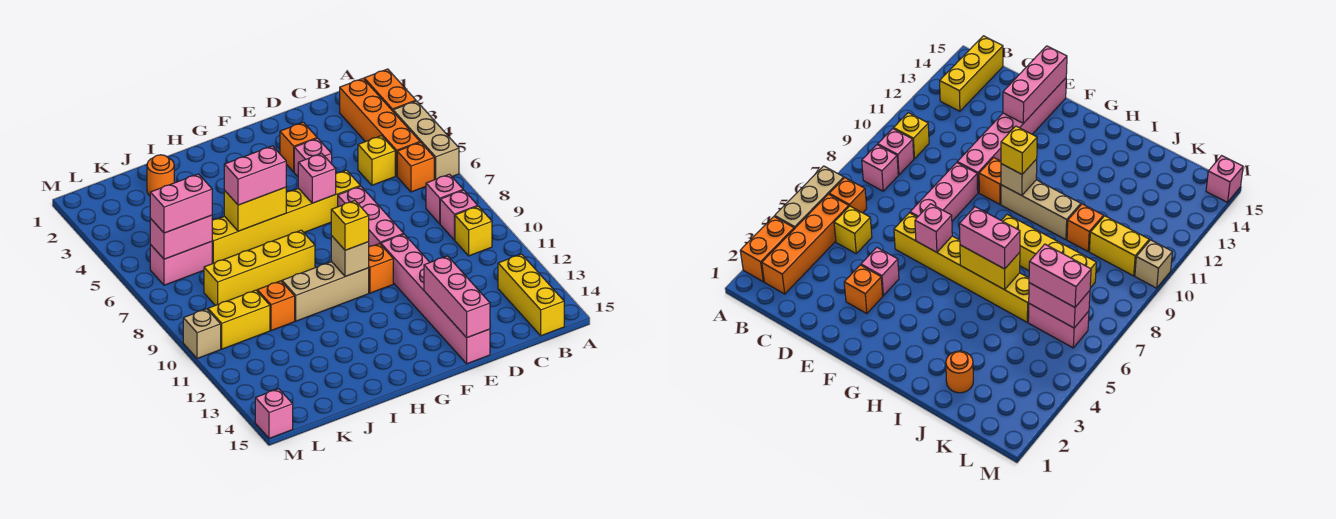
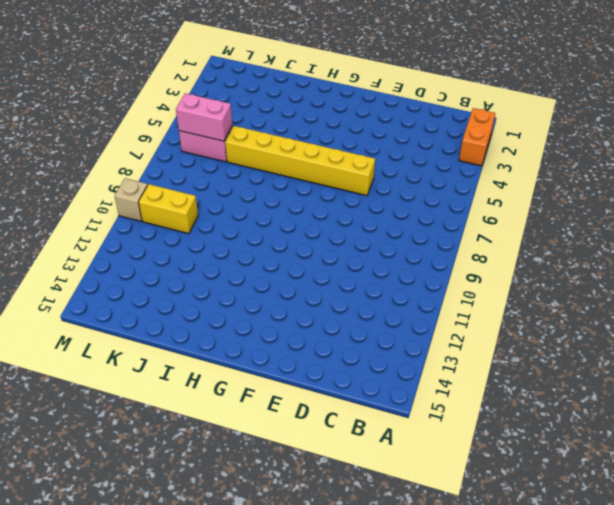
none -> tan 1x3 brick [393,101,459,180]
none -> orange 1x4 brick [340,79,420,176]
none -> orange 1x1 brick [397,142,434,192]
none -> pink 1x1 brick [426,174,463,224]

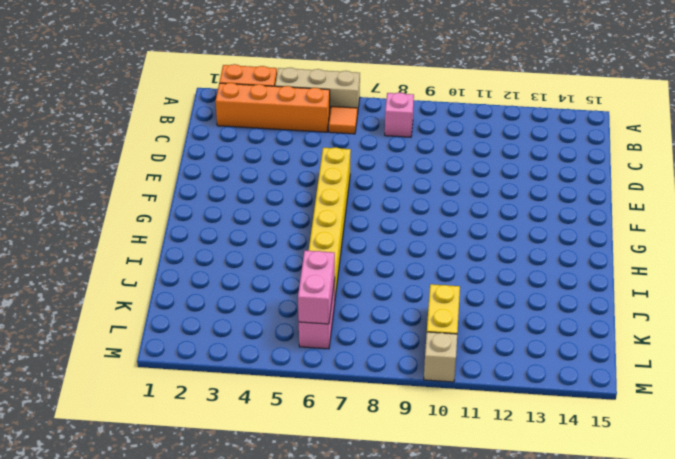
orange 1x1 tile [329,106,358,134] -> orange 1x1 brick [397,142,434,192]
none -> pink 1x1 brick [440,190,478,240]
none -> yellow 1x1 brick [455,206,492,256]
none -> yellow 1x3 brick [498,254,564,336]
none -> yellow 1x1 brick [358,136,395,185]

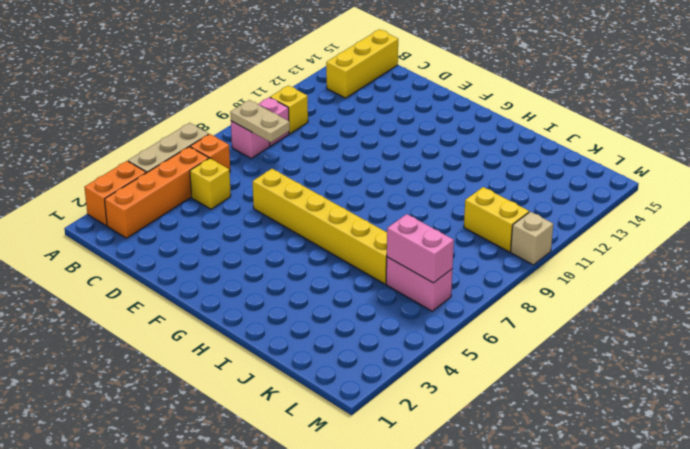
tan 1x2 plate [230,100,290,142] -> none
none -> orange 1x1 brick [280,122,317,172]
none -> pink 1x1 brick [294,138,332,177]
none -> pink 1x3 brick [338,186,404,247]
none -> pink 1x6 brick [381,234,490,364]

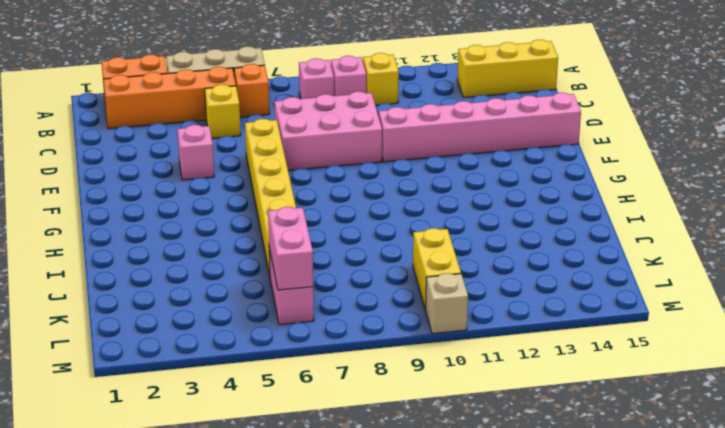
pink 2x3 brick [274,91,382,170] -> pink 1x3 brick [338,186,404,247]
none -> orange 1x1 brick [280,122,317,172]
none -> orange 1x1 brick [369,244,393,293]
none -> tan 1x3 brick [282,262,369,321]
none -> yellow 1x4 brick [204,230,315,305]

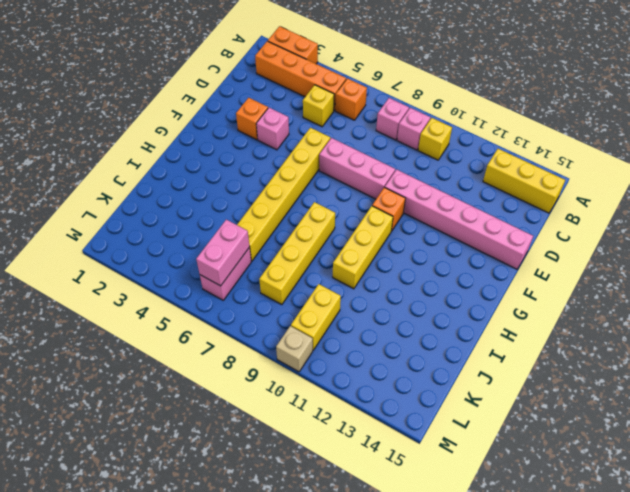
yellow 1x3 brick [333,206,393,289] -> tan 1x3 brick [282,262,369,321]
none -> tan 1x3 brick [393,101,459,180]
none -> orange 1x1 round brick [147,155,174,196]
none -> orange 1x1 brick [257,281,295,331]
none -> pink 1x1 brick [255,389,293,438]

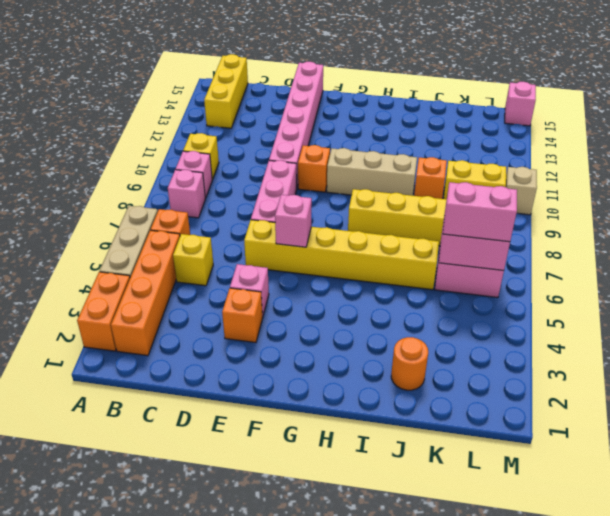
none -> pink 1x3 brick [424,256,490,338]
none -> tan 1x1 brick [331,236,369,277]
none -> yellow 1x2 brick [224,187,286,231]
none -> yellow 1x1 brick [331,201,369,250]

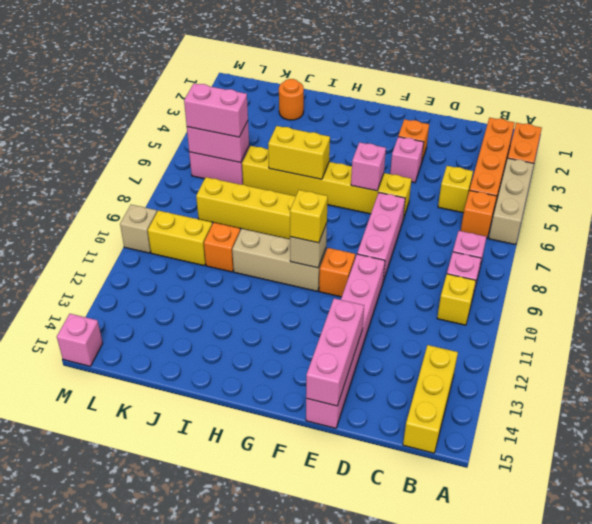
none -> pink 1x2 brick [224,146,286,205]

